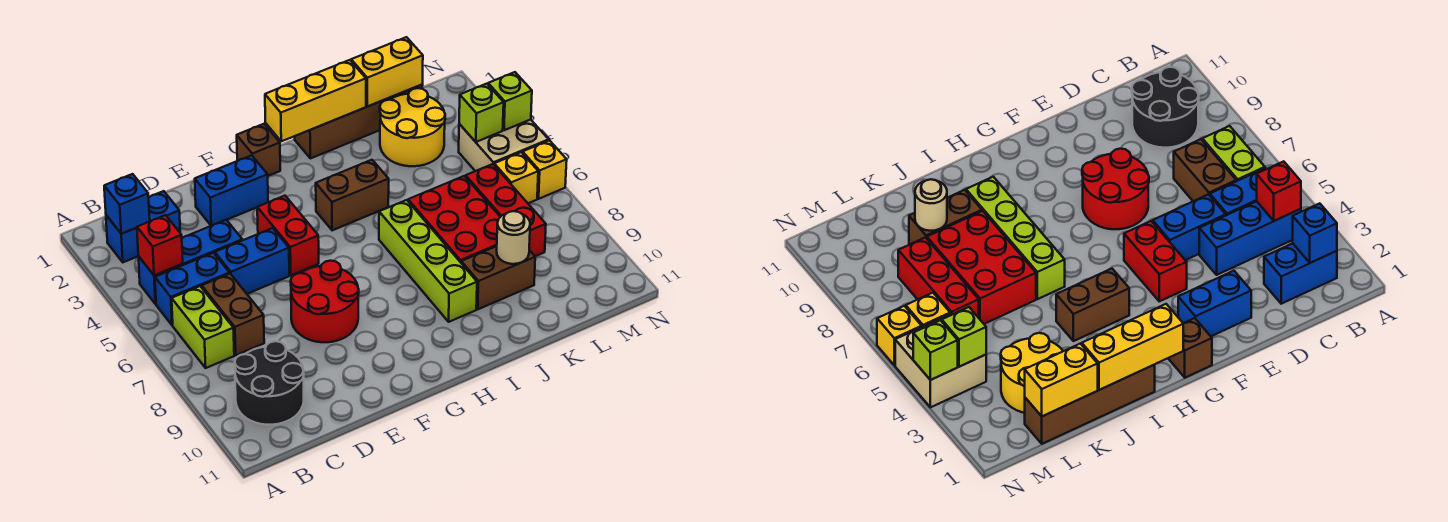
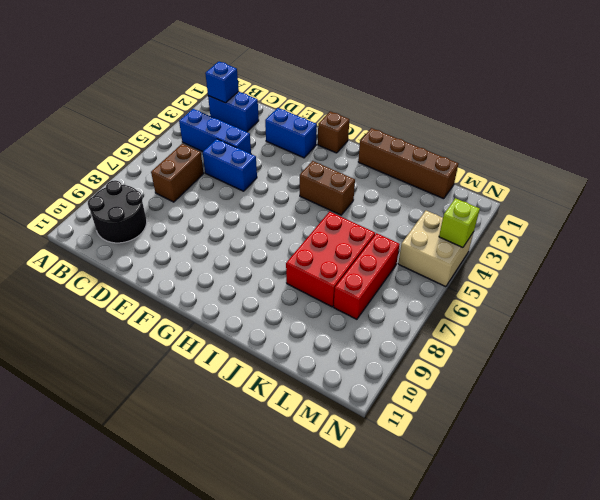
none -> blue 1x2 brick [155,253,229,325]
none -> lime 1x2 brick [172,286,234,368]
none -> red 2x2 round brick [291,261,359,342]

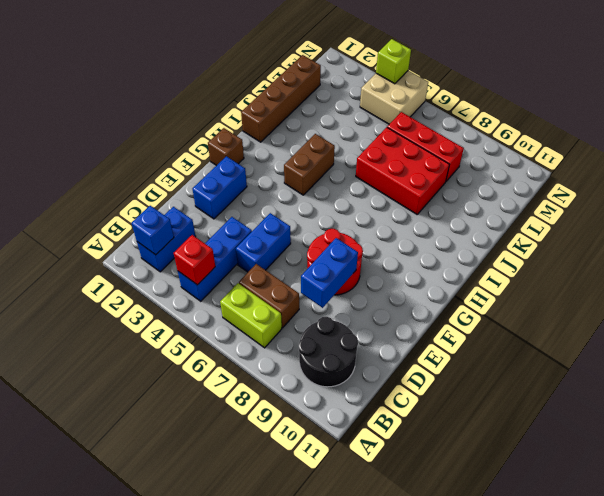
blue 1x2 brick [301,238,358,308] -> blue 1x2 brick moved to [155,253,229,325]
none -> red 1x2 brick [257,196,319,275]
none -> lime 1x4 brick [379,200,477,322]
none -> brown 1x2 brick [461,246,535,309]

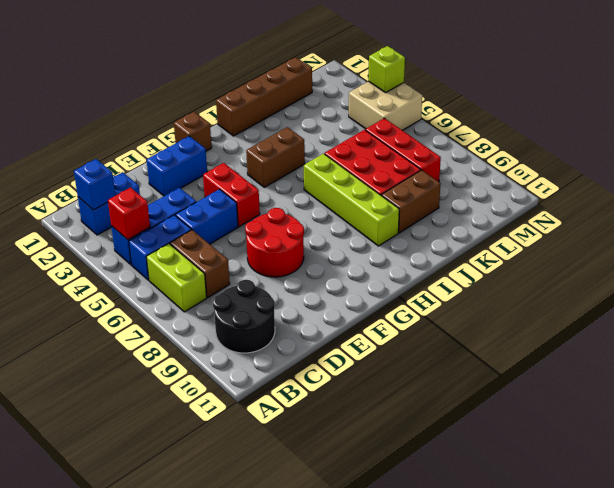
none -> yellow 2x2 round brick [380,88,445,166]
none -> yellow 1x1 brick [494,152,538,203]
none -> yellow 1x1 brick [523,140,567,199]

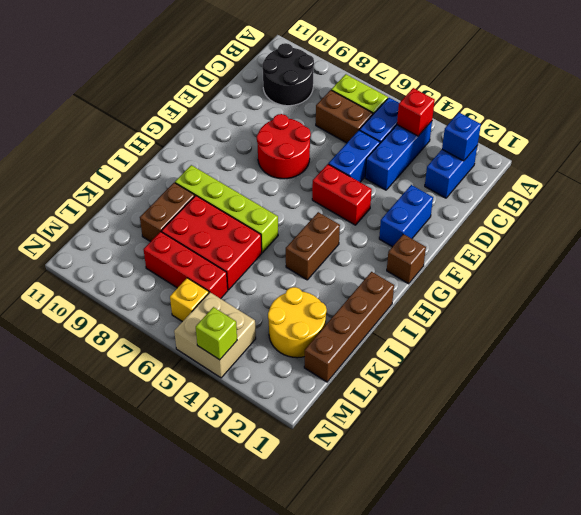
none -> yellow 1x1 brick [523,140,567,199]
none -> yellow 1x3 brick [265,60,366,141]
none -> yellow 1x2 brick [351,37,423,107]

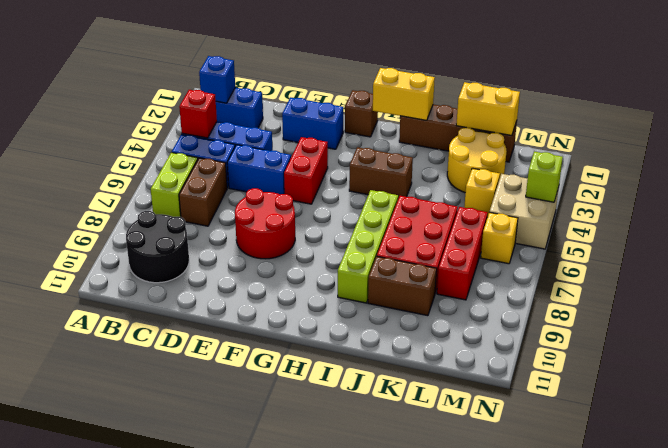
yellow 1x2 brick [373,68,435,120] -> yellow 1x3 brick [265,60,366,141]
yellow 1x1 brick [464,168,500,217] -> yellow 1x1 brick moved to [523,140,567,199]
none -> tan 1x1 round brick [497,211,530,264]
none -> lime 1x1 brick [459,84,504,142]

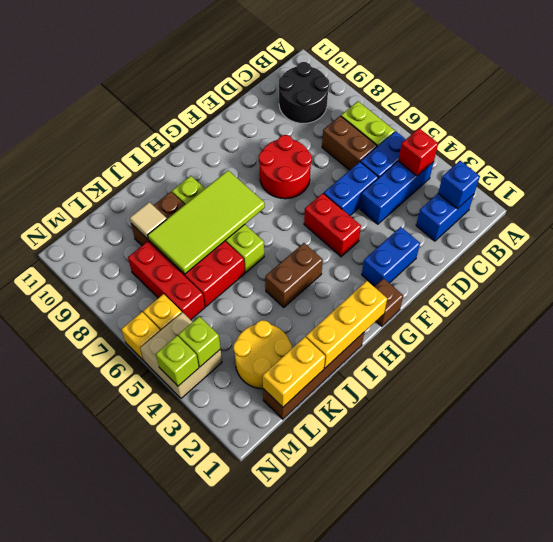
lime 2x4 tile [148,171,265,274] -> none
tan 1x1 tile [130,202,167,239] -> tan 1x1 round brick [497,211,530,264]

